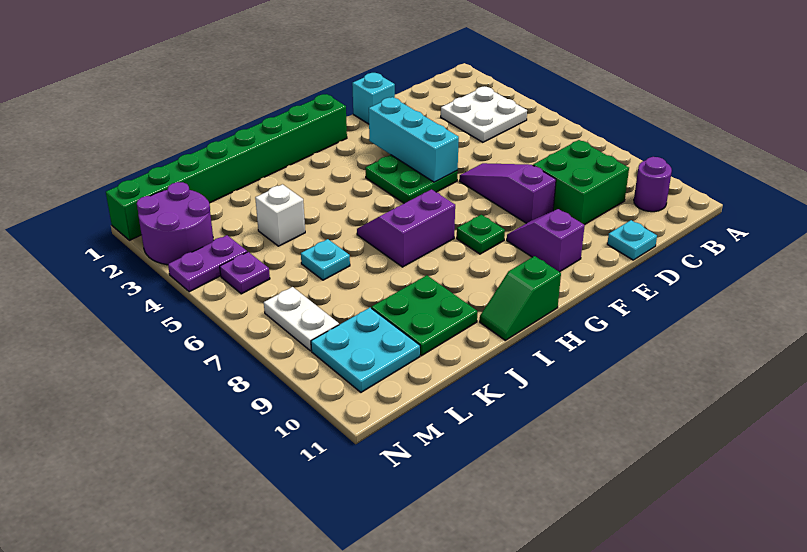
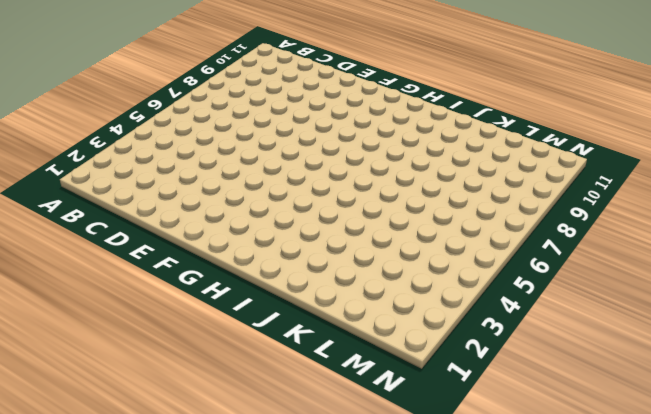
none -> white 2x2 plate [441,87,527,142]
none -> purple 1x1 round brick [634,157,672,212]
none -> green 2x2 brick [533,140,629,225]

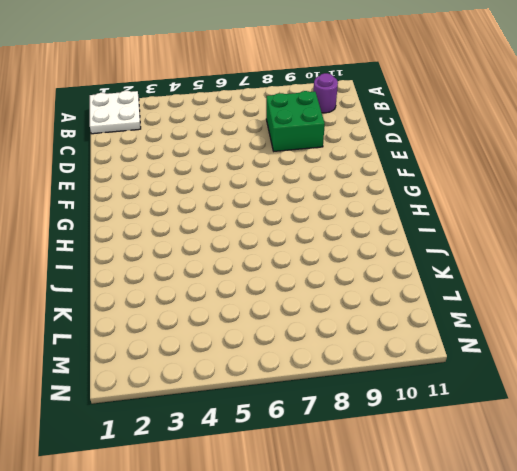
white 2x2 plate [90,91,141,134] -> white 2x2 plate moved to [441,87,527,142]
none -> cyan 1x1 plate [607,220,657,260]
none -> cyan 1x1 brick [352,73,395,124]
none -> purple 1x3 slope [460,163,556,223]

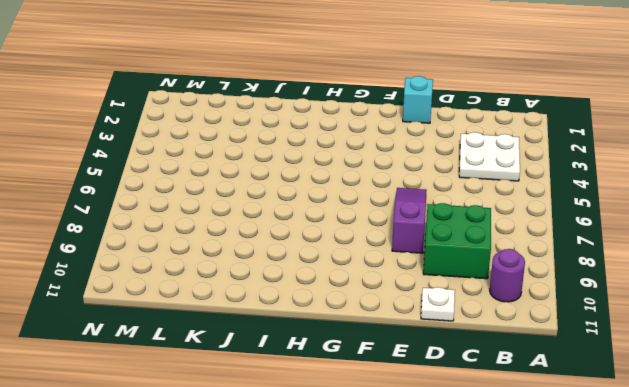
white 1x1 plate [421,287,455,321] -> cyan 1x1 plate [607,220,657,260]
none -> green 2x2 plate [365,155,458,203]
none -> purple 1x2 slope [507,209,585,272]
none -> green 1x8 brick [106,94,347,240]

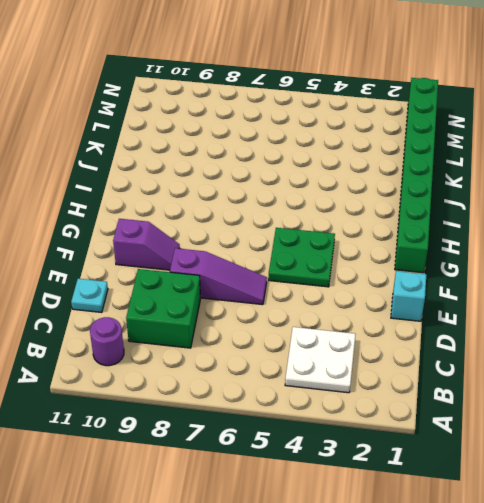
none -> green 1x1 plate [457,215,505,254]
none -> purple 2x2 slope [357,189,455,267]
none -> green 1x2 slope [480,256,561,340]

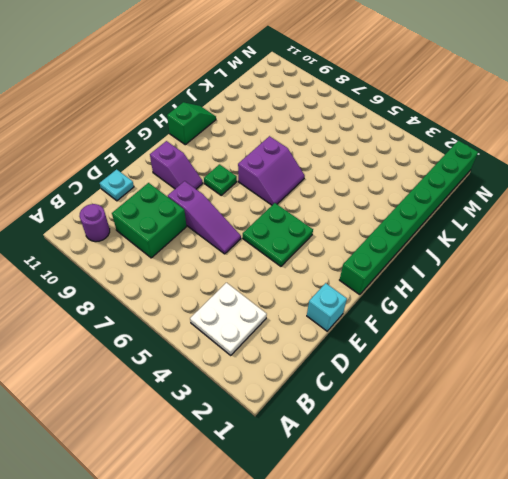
none -> green 2x2 plate [371,275,478,356]
none -> white 1x1 brick [255,184,305,246]
none -> cyan 1x1 plate [301,239,350,280]

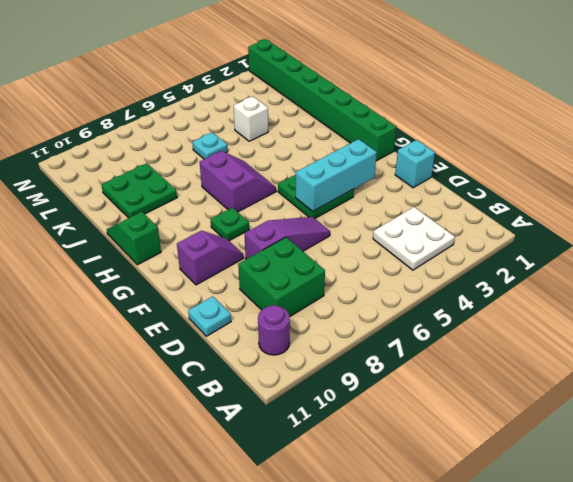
none -> cyan 2x2 plate [311,307,420,392]
none -> purple 2x2 round brick [137,182,214,265]
none -> purple 1x2 plate [168,235,247,292]

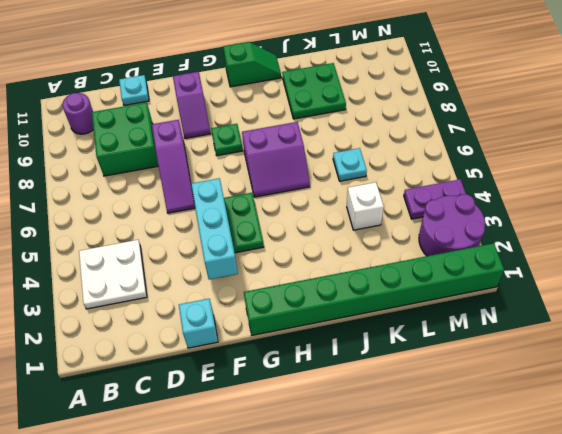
none -> cyan 2x2 plate [311,307,420,392]
none -> purple 1x1 plate [220,252,270,294]
none -> white 1x2 plate [264,287,339,351]

